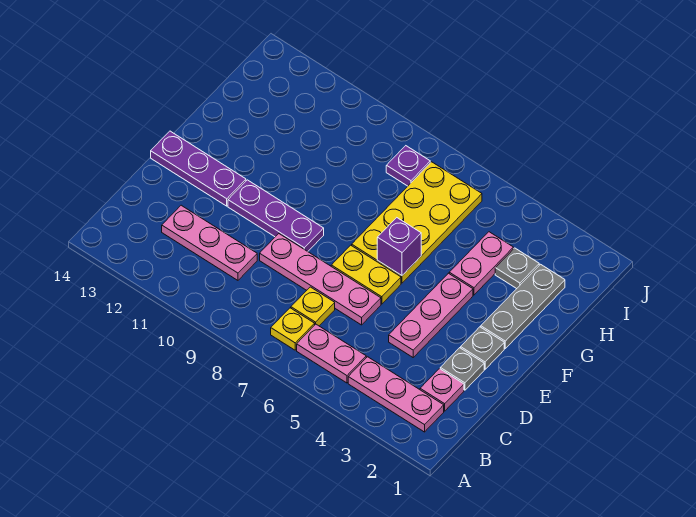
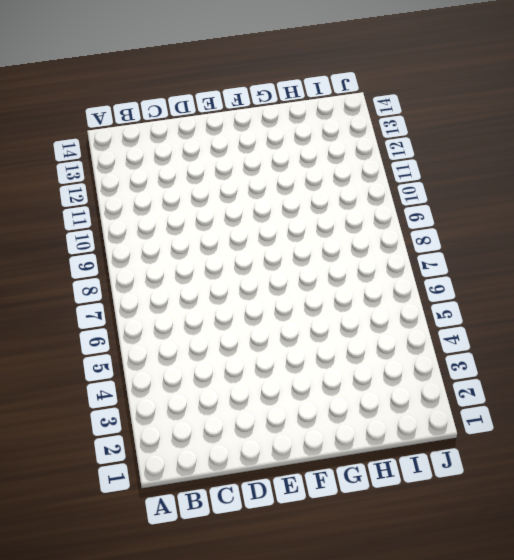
none -> pink 1x3 plate [348,357,444,432]
none -> pink 1x2 plate [297,324,366,383]
none -> yellow 1x1 plate [271,308,315,350]

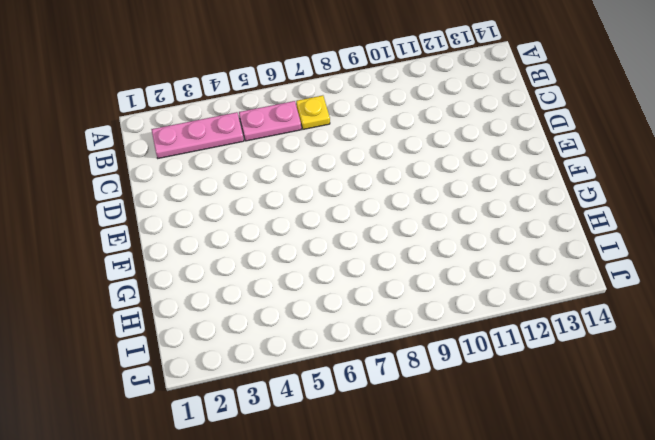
none -> pink 1x1 plate [420,369,464,411]
none -> yellow 1x1 plate [291,287,335,326]
none -> pink 1x3 plate [162,205,257,280]

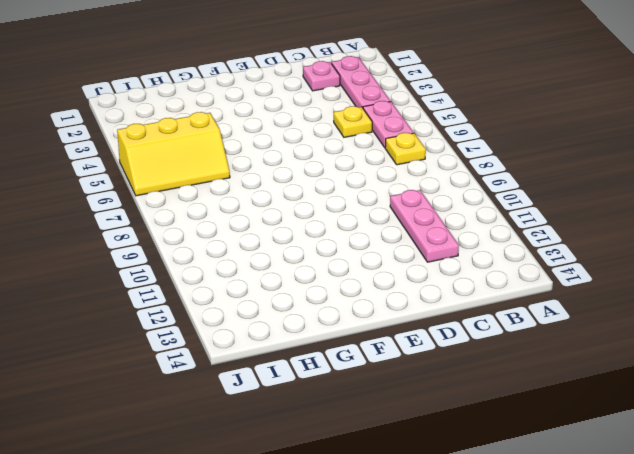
yellow 1x1 plate [334,106,372,137] -> yellow 1x1 plate moved to [291,287,335,326]
yellow 2x3 slope [117,112,230,196] -> yellow 2x4 plate [352,162,482,283]
none -> grey 1x1 plate [440,348,484,390]
none -> pink 1x3 plate [389,273,473,357]
none -> pink 1x4 plate [260,234,381,325]

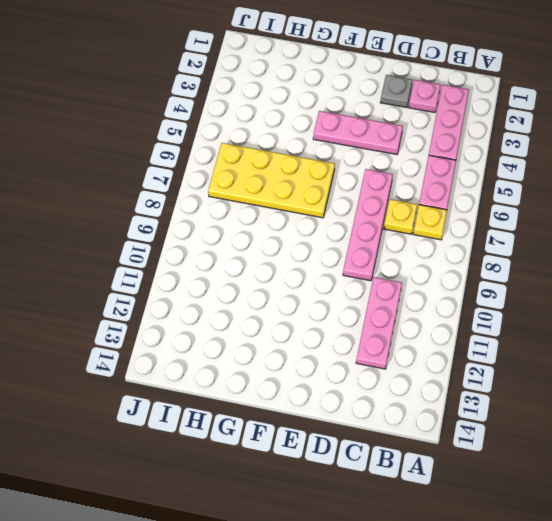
none -> grey 1x1 plate [461,327,504,369]
none -> yellow 1x2 plate [331,245,401,304]
none -> purple 1x3 plate [228,180,324,251]

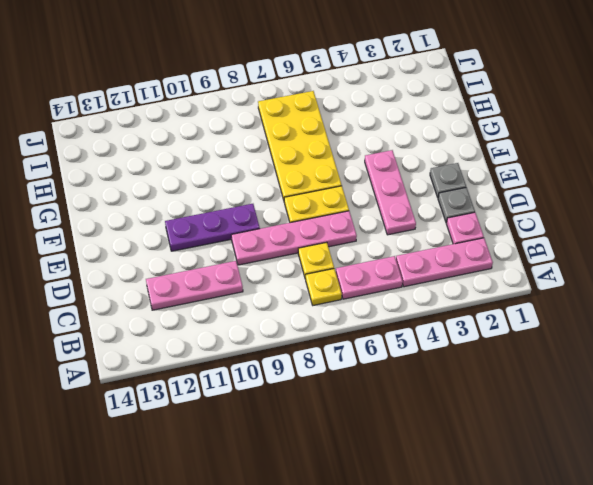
none -> purple 1x3 plate [151,131,246,206]
none -> grey 1x3 plate [481,264,565,348]
none -> pink 1x2 plate [449,232,513,295]

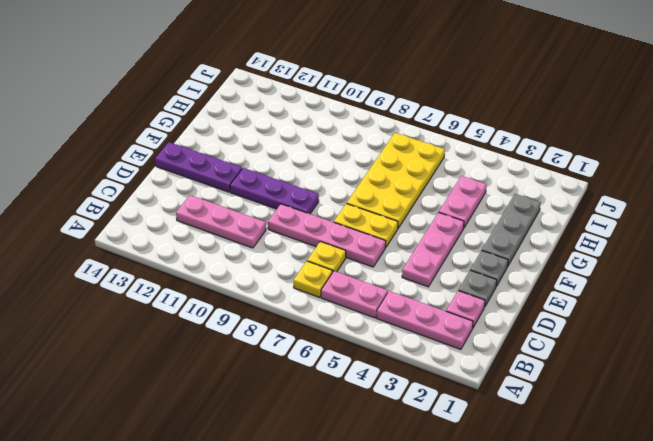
none -> grey 1x1 plate [495,248,539,289]
none -> purple 1x1 plate [386,146,430,186]
none -> purple 1x1 brick [377,218,421,276]

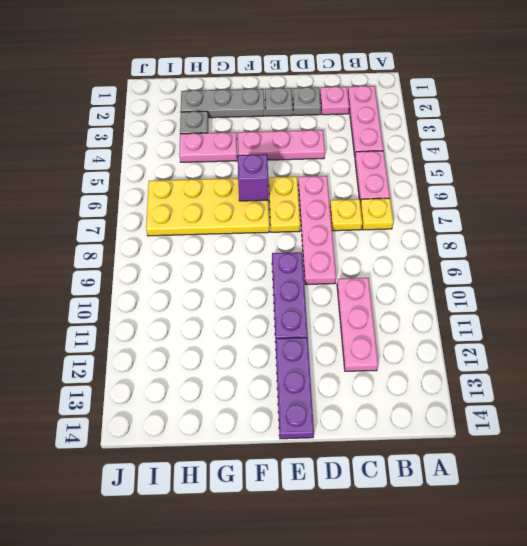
none -> purple 1x1 plate [386,146,430,186]

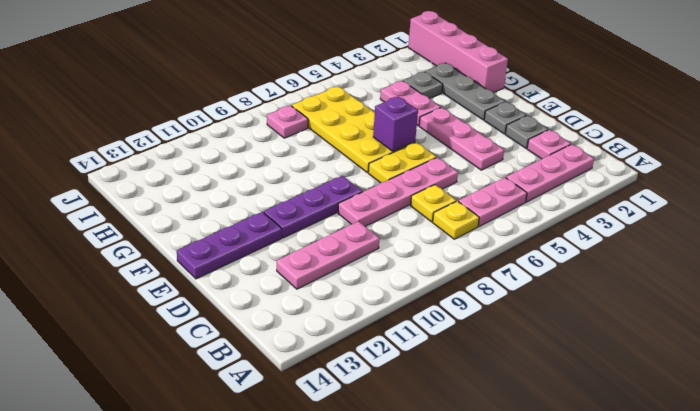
pink 1x4 brick [408,11,508,93] -> none
pink 1x1 plate [267,105,308,138] -> purple 1x1 plate [386,146,430,186]

